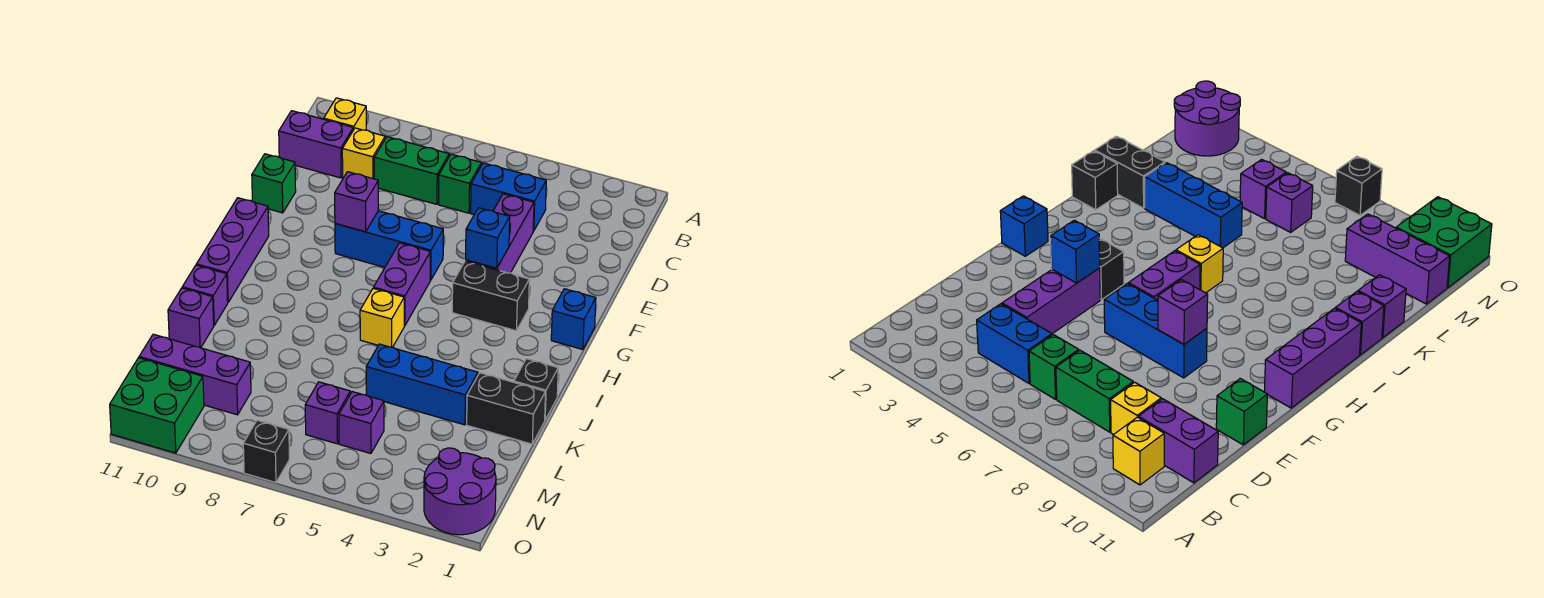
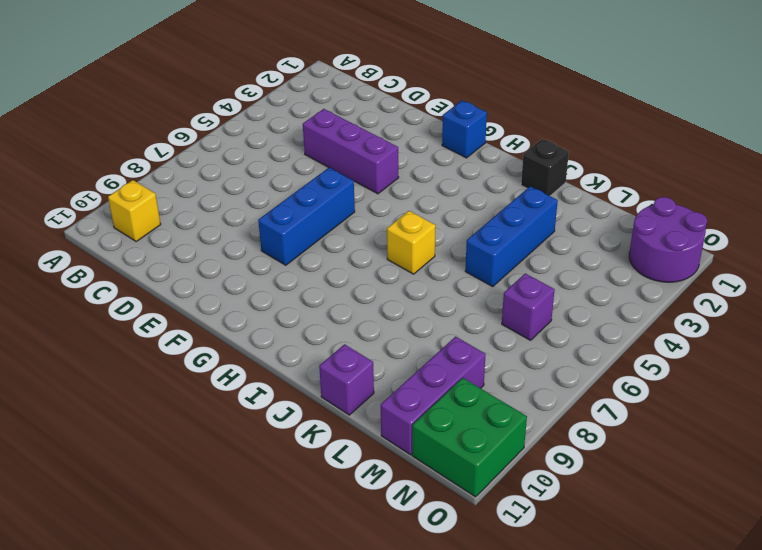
none -> blue 1x2 brick [471,163,546,231]
none -> green 1x1 brick [438,154,482,213]
none -> green 1x2 brick [374,137,449,204]

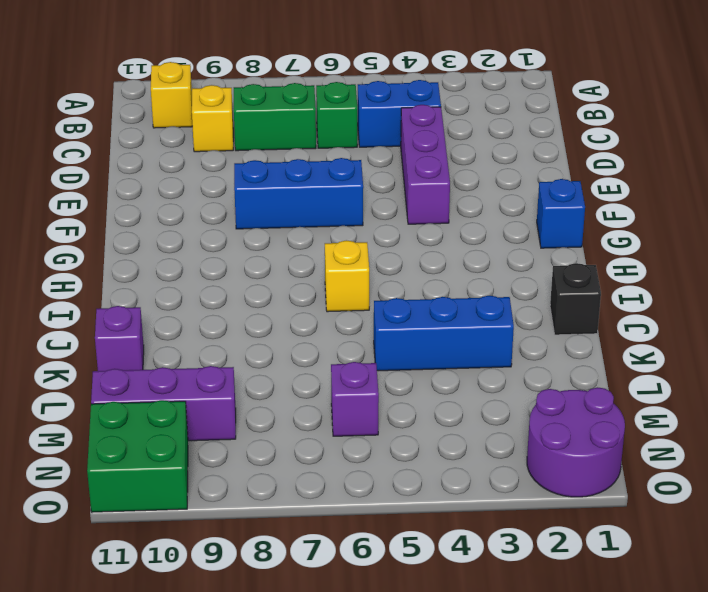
none -> purple 1x2 brick [279,111,353,178]
none -> green 1x1 brick [252,154,296,213]
none -> black 1x2 brick [452,261,529,331]

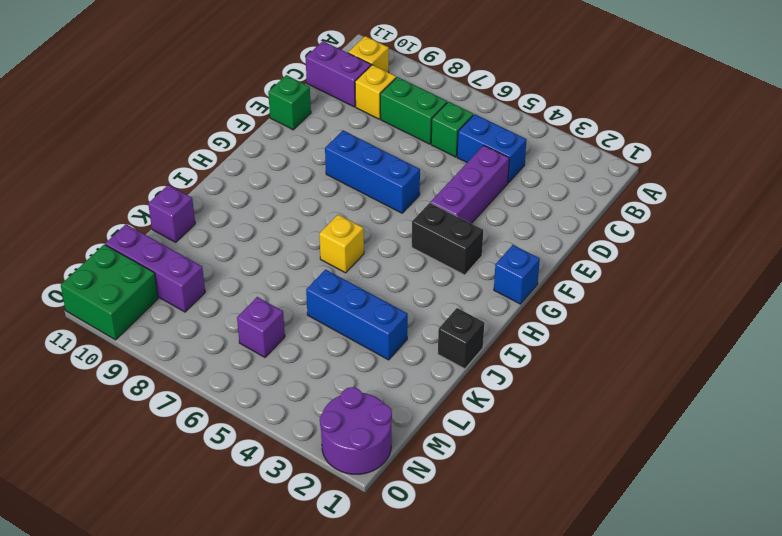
none -> purple 1x2 brick [374,243,430,326]
none -> purple 1x3 brick [196,198,269,302]
none -> purple 1x1 brick [182,265,228,325]

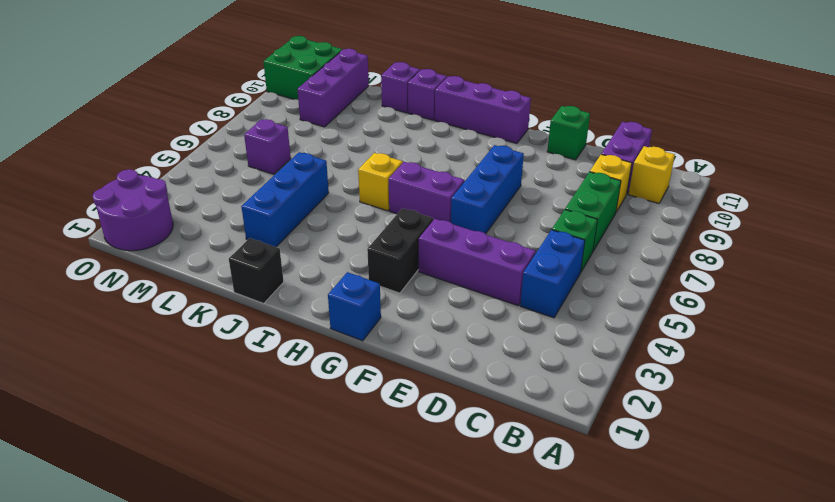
none -> black 1x2 brick [467,373,545,444]
none -> purple 1x1 brick [339,392,384,454]
none -> black 1x1 brick [243,420,289,483]

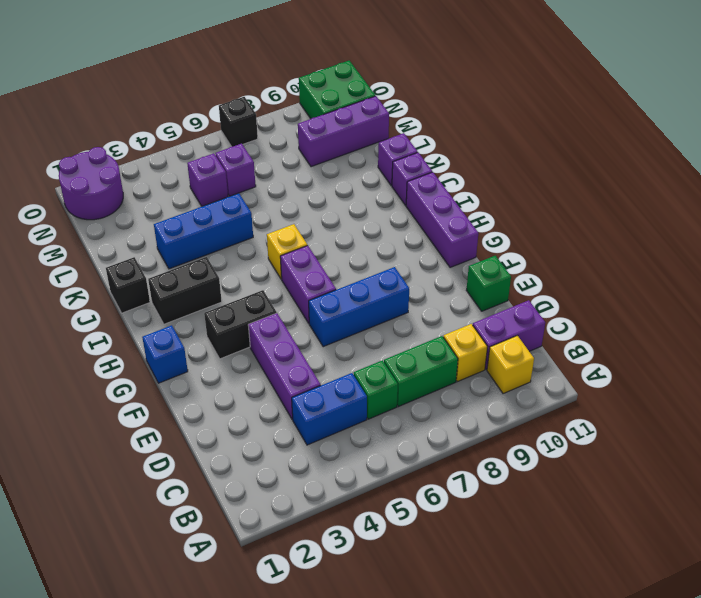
black 1x2 brick [148,257,222,324] -> black 1x2 brick moved to [467,373,545,444]
none -> blue 1x1 brick [466,208,510,268]
none -> purple 1x1 brick [335,172,378,232]

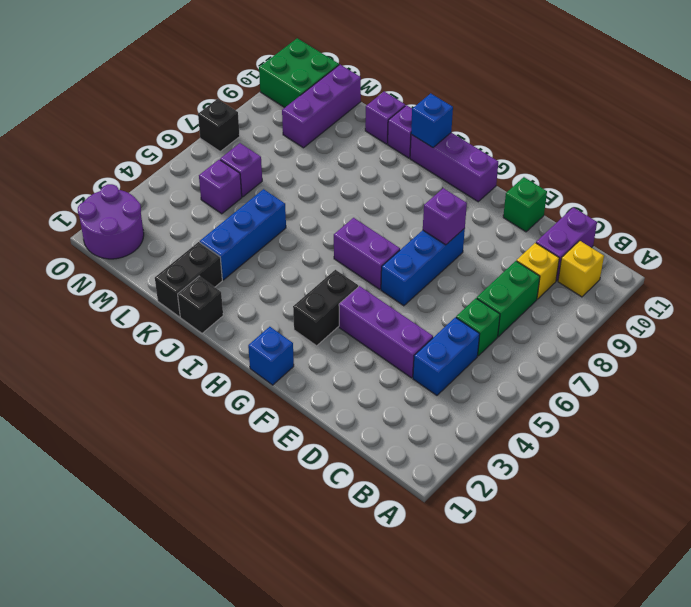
blue 1x1 brick [411,93,453,148] -> blue 1x1 brick moved to [466,208,510,268]
none -> yellow 1x1 brick [360,288,404,347]

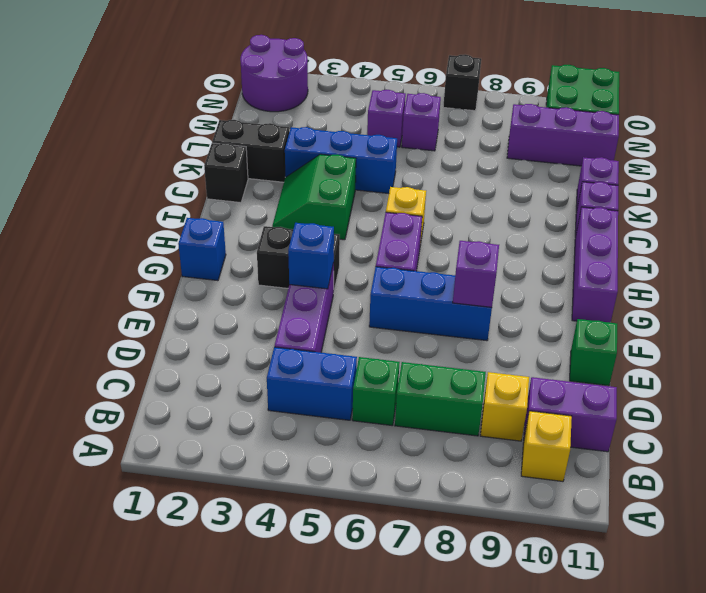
green 2x2 slope [272,154,356,240] -> none

